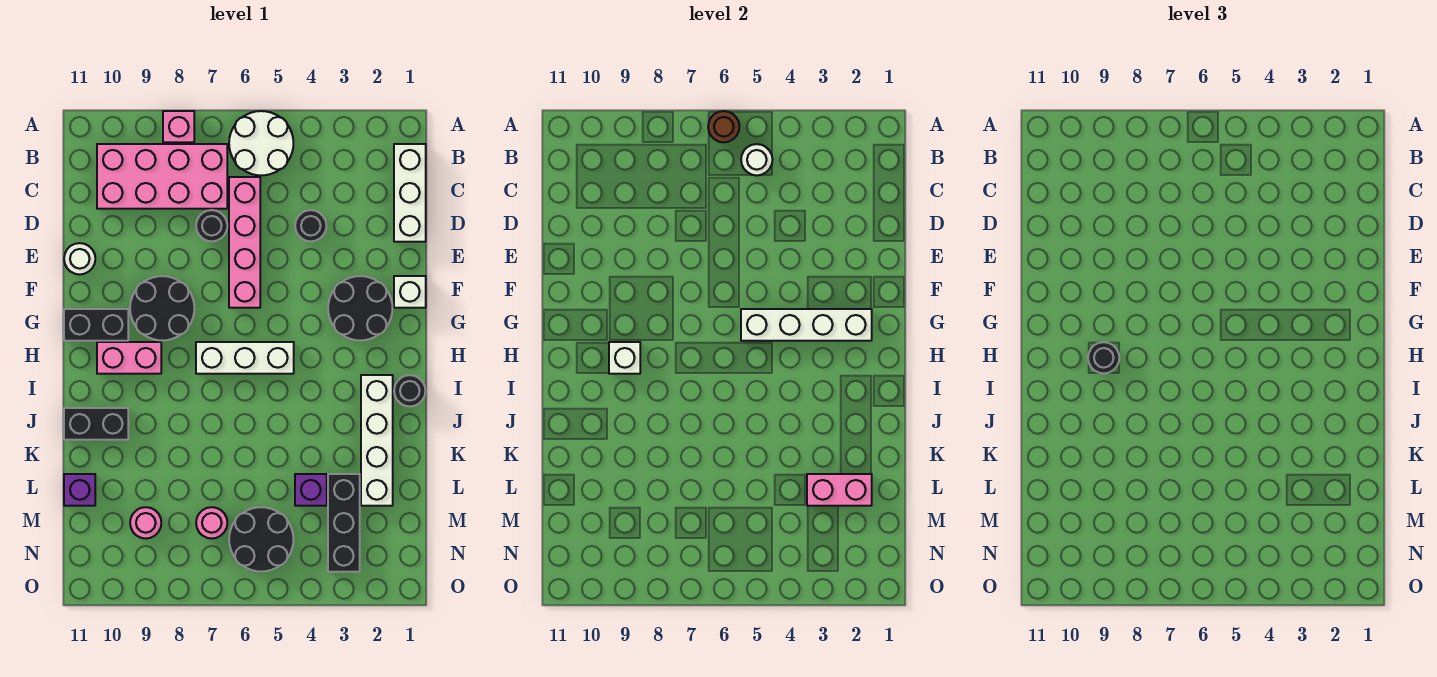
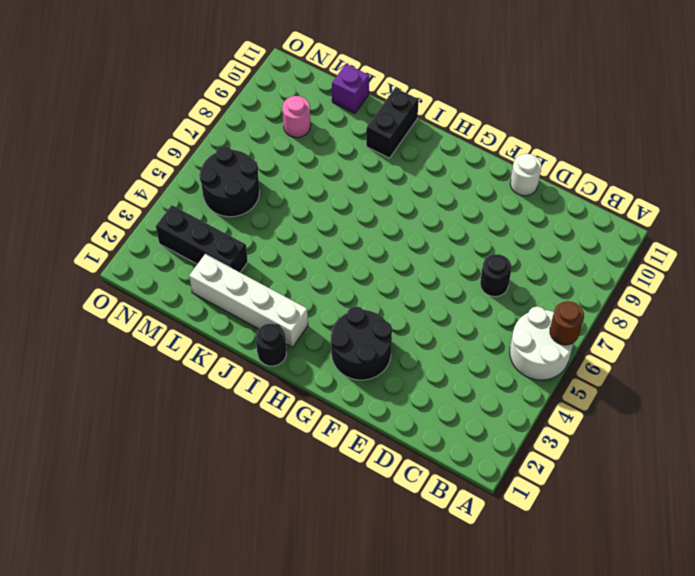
none -> pink 1x1 brick [163,111,194,142]
none -> white 1x3 brick [394,144,426,242]
none -> pink 2x4 brick [97,144,227,209]

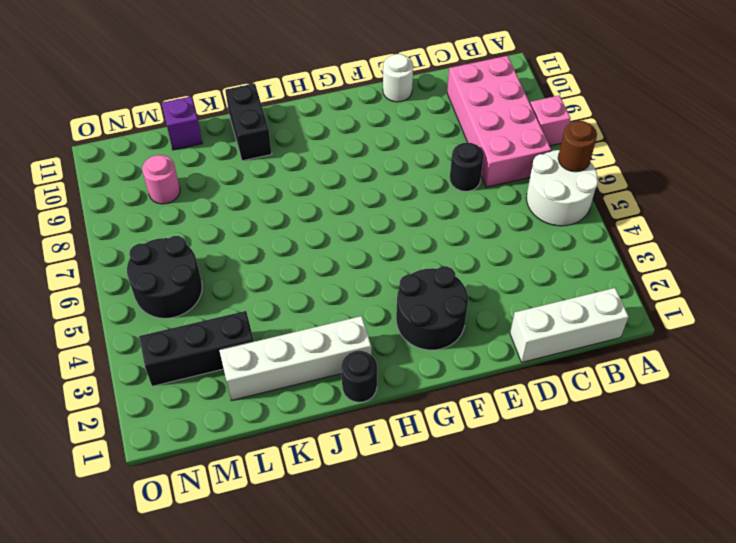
none -> pink 1x4 brick [229,177,260,308]
none -> black 1x1 round brick [295,210,326,241]
none -> white 1x1 brick [394,276,426,308]

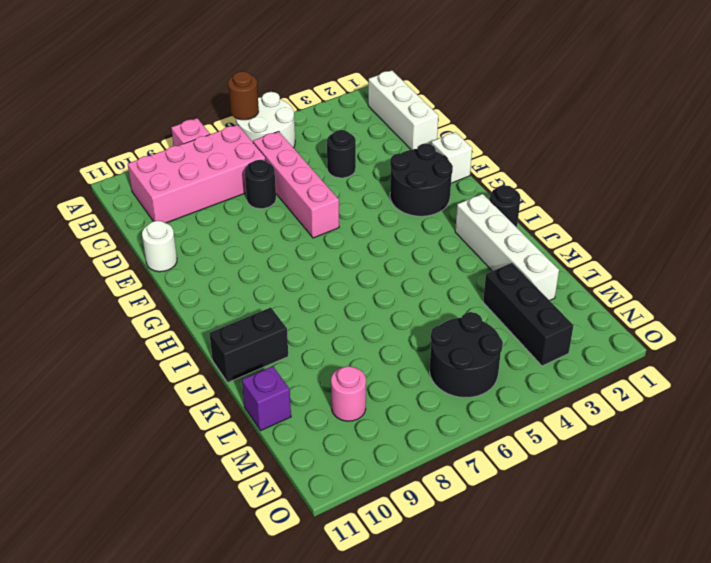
none -> black 2x2 round brick [130,276,194,341]
none -> black 1x2 brick [64,309,128,341]
none -> white 1x3 brick [196,342,294,374]

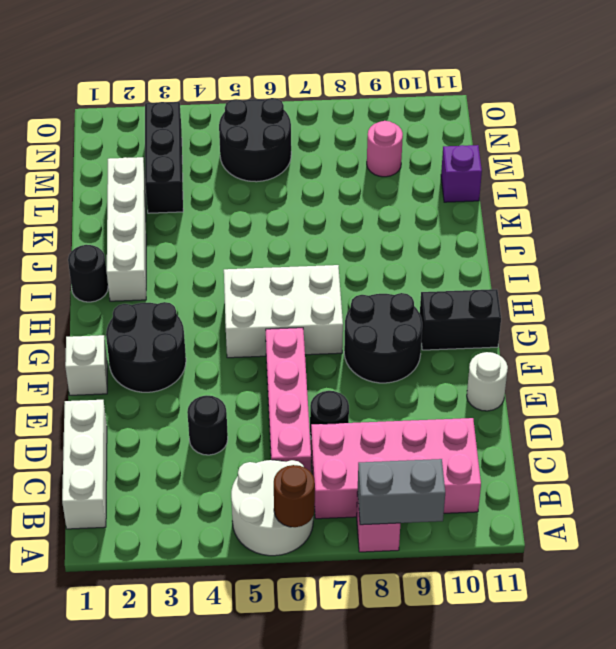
grey 1x2 brick [358,459,445,525] -> none
white 2x3 brick [224,265,343,358] -> white 1x3 brick [196,342,294,374]
none -> pink 1x2 brick [97,342,161,374]
none -> black 1x2 brick [64,408,128,440]
none -> purple 1x1 brick [295,474,327,506]

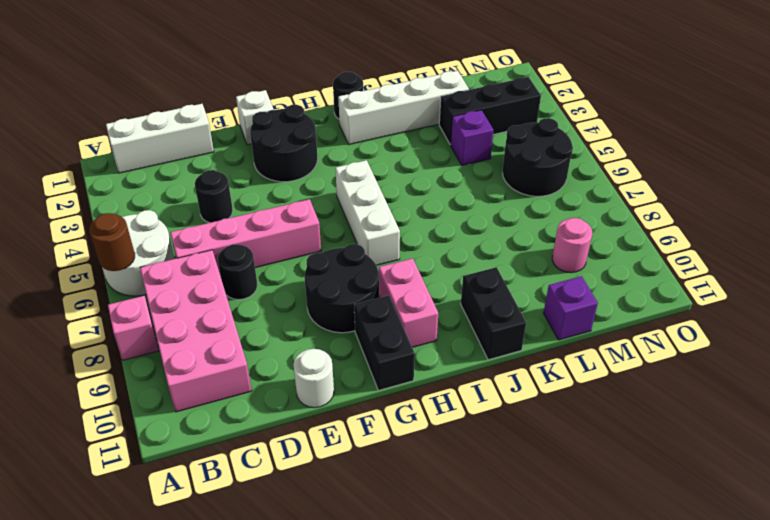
none -> pink 1x1 round brick [196,507,227,539]
none -> white 1x1 round brick [741,144,772,175]
none -> white 1x4 brick [741,309,872,341]

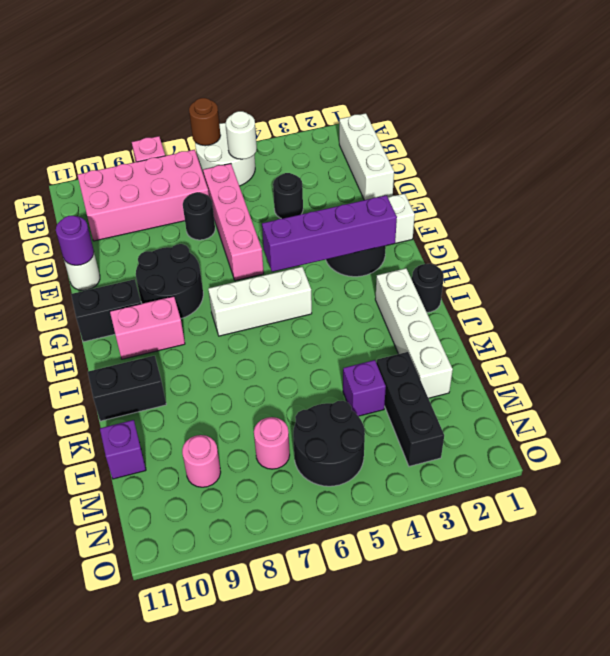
purple 1x1 round brick [56,216,94,265] -> none
purple 1x4 brick [262,195,397,272] -> white 1x4 brick [741,309,872,341]
none -> white 1x1 brick [609,342,640,374]
none -> pink 1x2 brick [807,474,872,506]
none -> black 1x1 round brick [1088,342,1119,374]

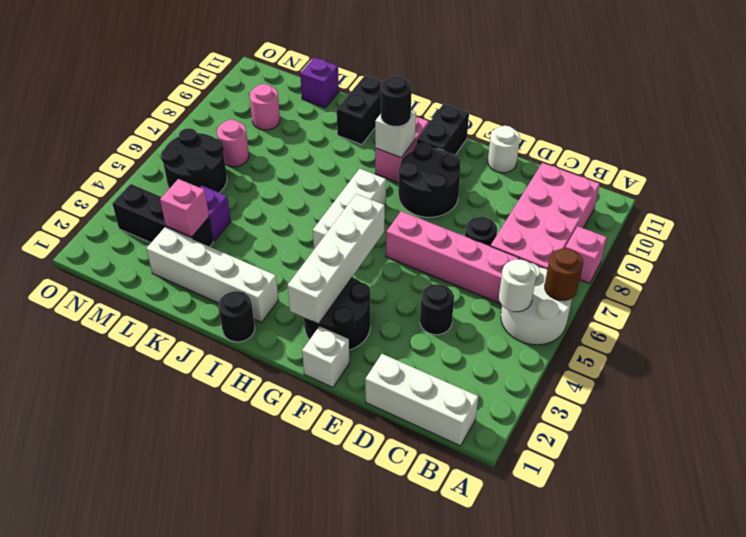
pink 1x1 brick [160,179,209,237] -> pink 1x2 brick [807,474,872,506]

